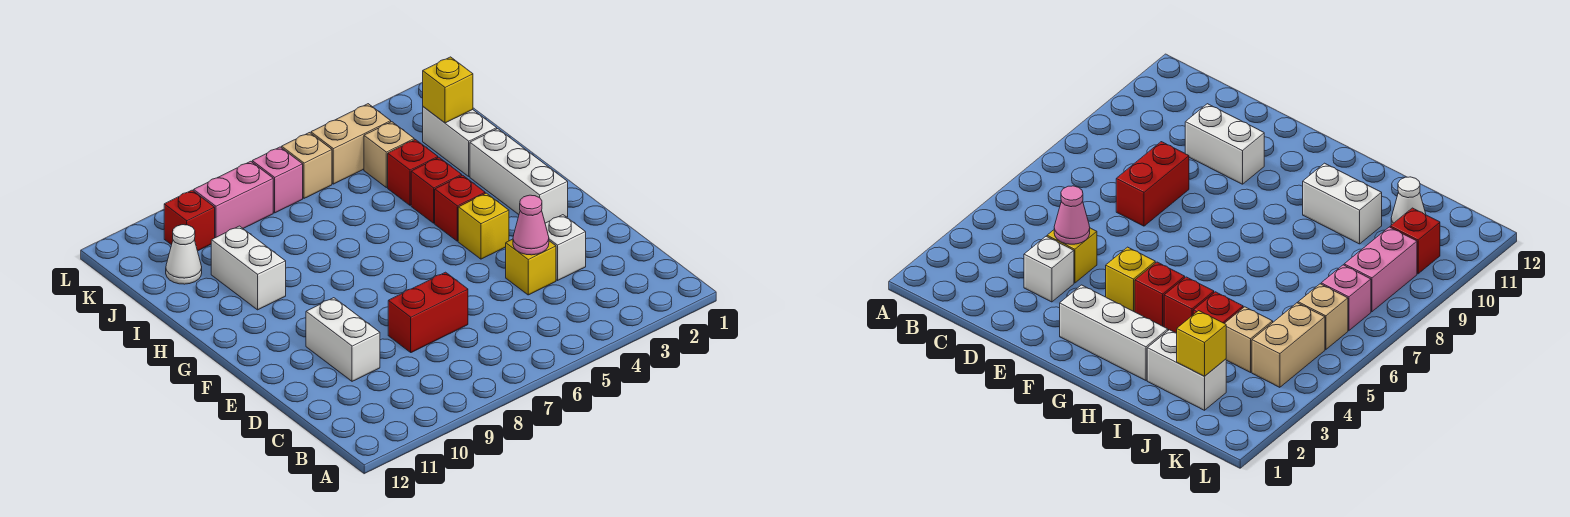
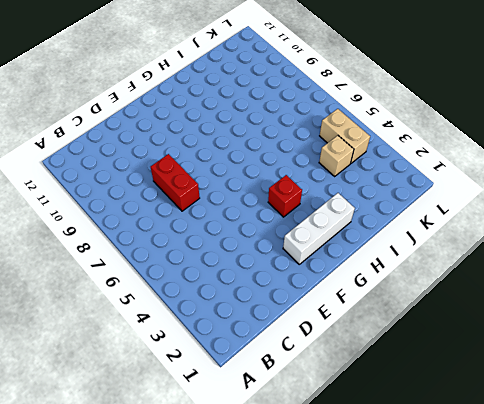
none -> white 1x1 brick [545,215,586,280]
none -> yellow 1x1 brick [506,239,556,295]
none -> white 1x2 brick [306,298,380,381]

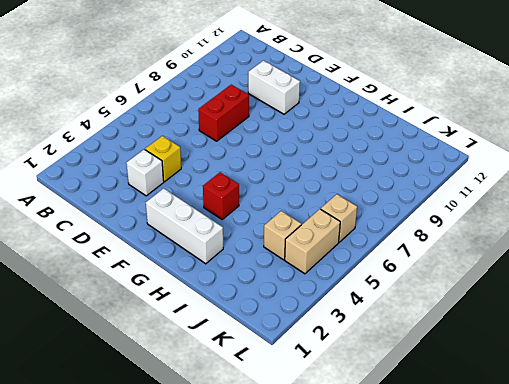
none -> yellow 1x1 brick [458,193,509,259]
none -> red 1x1 brick [411,158,462,223]
none -> white 1x2 brick [211,226,286,310]

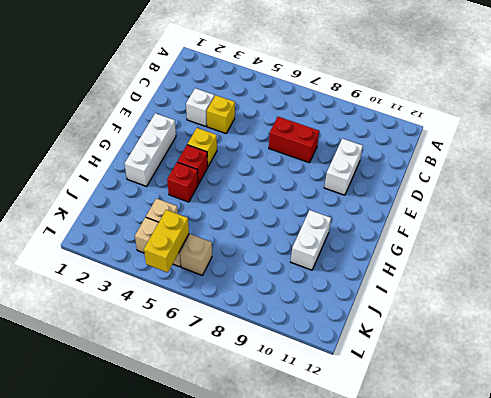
yellow 1x2 brick [144,210,189,273] -> none
none -> white 1x2 brick [423,107,497,176]
none -> red 1x1 brick [388,140,438,205]
none -> white 1x1 cone [166,225,202,284]

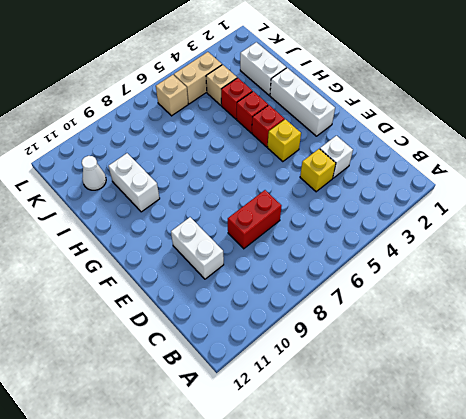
none -> pink 1x1 brick [252,147,303,213]
none -> pink 1x2 brick [194,161,273,238]
none -> red 1x1 brick [164,190,215,251]

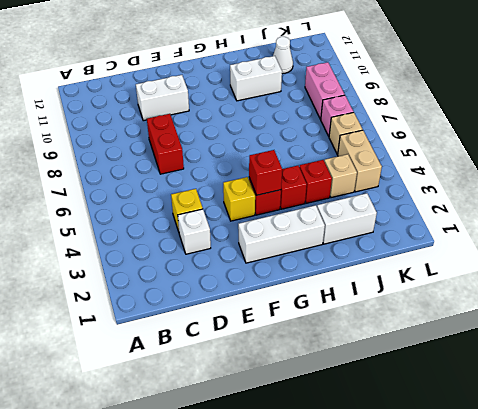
red 1x1 brick [249,150,282,195] -> red 1x1 brick moved to [164,190,215,251]
none -> pink 1x1 cone [513,195,549,255]
none -> yellow 1x1 brick [423,57,473,123]

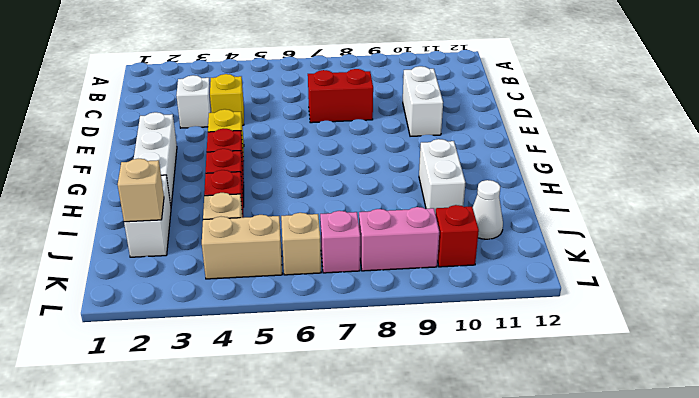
tan 1x1 brick [118,158,164,222] -> yellow 1x1 brick [423,57,473,123]
none -> pink 1x1 cone [513,195,549,255]

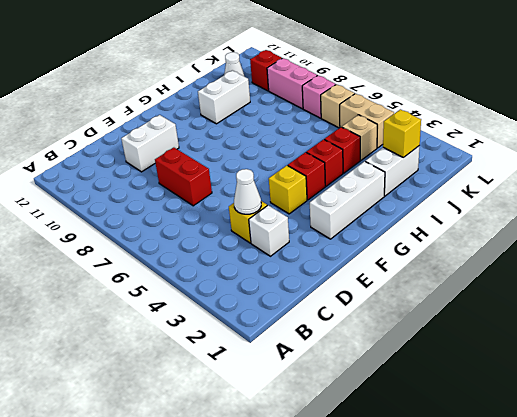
white 1x1 cone [234,169,261,214] -> pink 1x1 cone [513,195,549,255]

